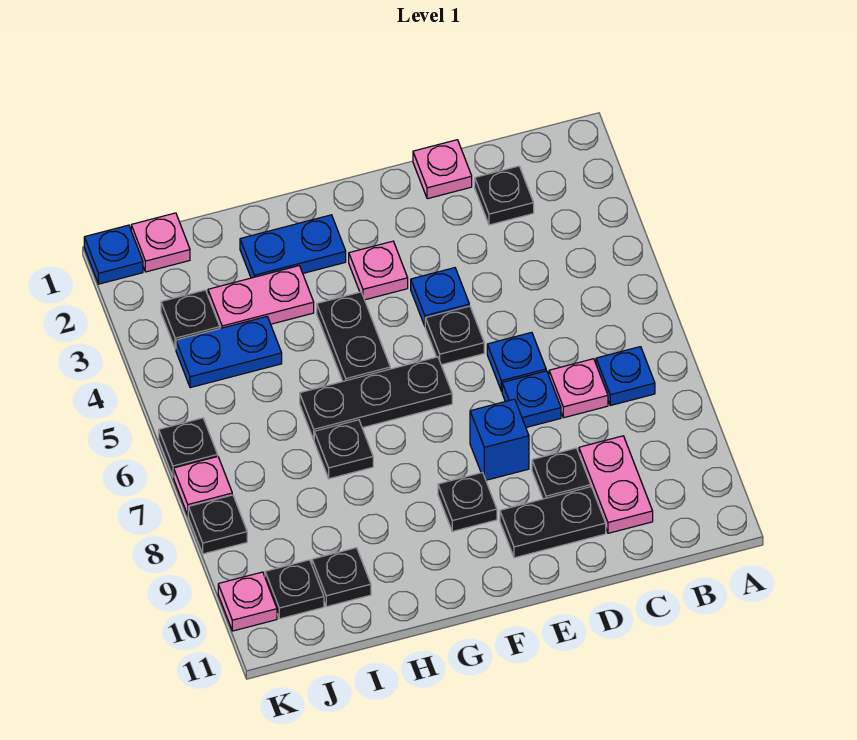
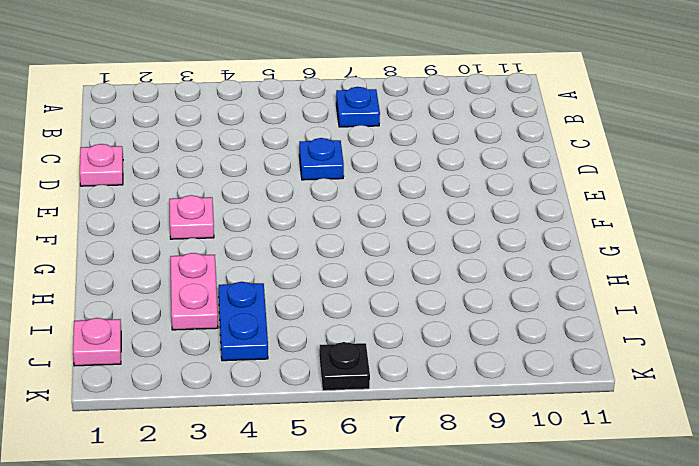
none -> black 1x1 plate [475,166,534,225]
none -> pink 1x1 plate [549,359,608,418]
none -> pink 1x2 plate [579,436,653,533]

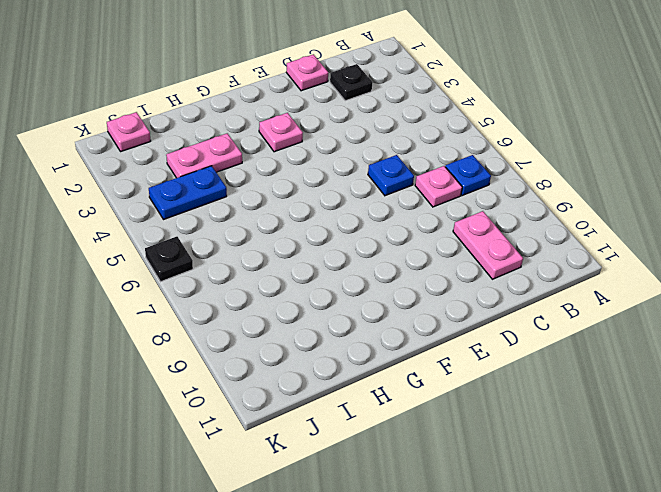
none -> blue 1x1 plate [502,371,561,427]
none -> black 1x1 plate [532,448,591,499]
none -> black 1x2 plate [500,487,606,558]

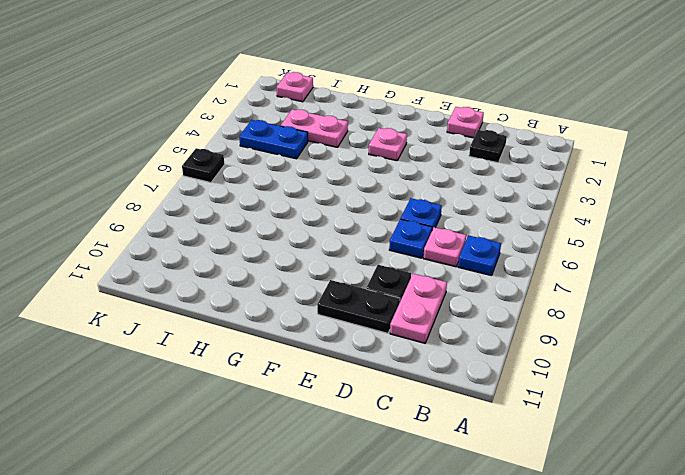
none -> blue 1x1 plate [411,268,469,326]
none -> black 1x1 plate [425,306,484,365]
none -> blue 1x1 brick [470,399,529,480]

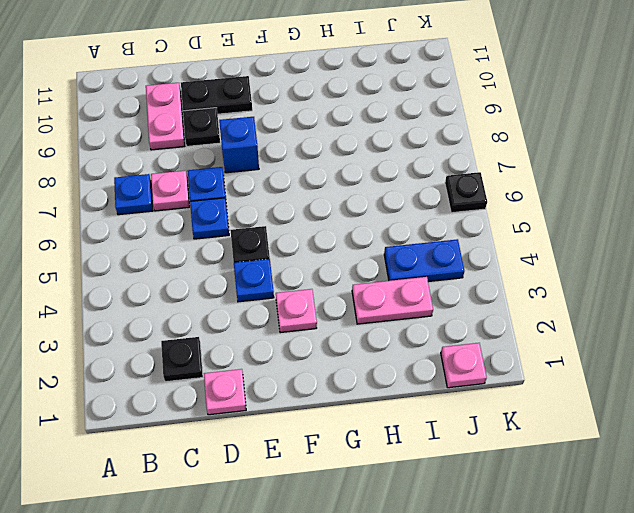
none -> black 1x3 plate [300,357,452,440]
none -> black 1x1 plate [438,473,497,531]
none -> blue 1x2 plate [240,215,346,278]

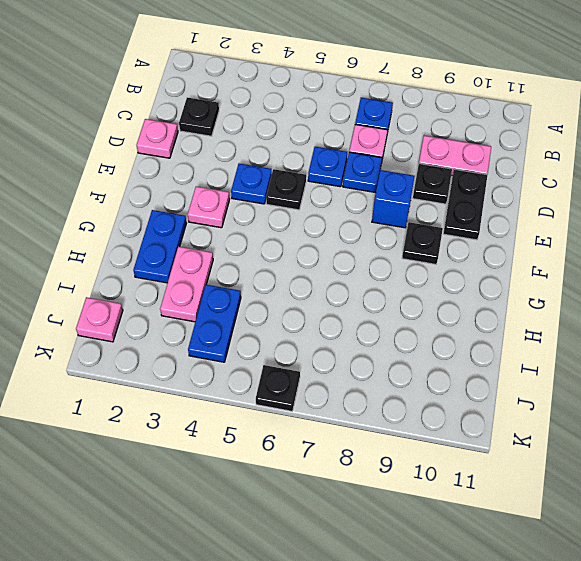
none -> black 1x3 plate [300,357,452,440]
none -> black 1x2 plate [317,292,390,381]
none -> black 1x1 plate [314,420,373,479]

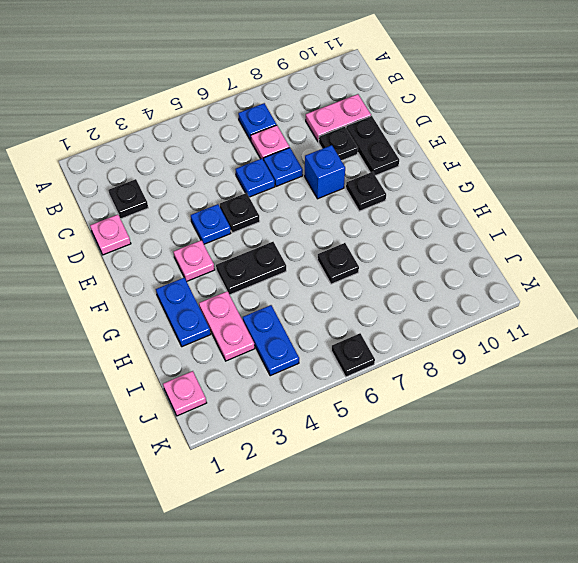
none -> black 1x3 plate [300,357,452,440]
none -> black 1x1 plate [312,548,371,607]
none -> black 1x1 plate [161,290,220,349]

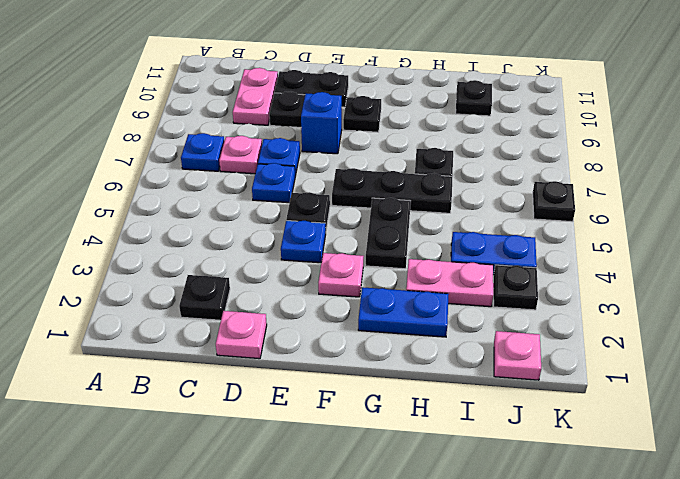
none -> black 1x1 plate [265,560,324,619]
none -> blue 1x1 plate [84,225,143,284]
none -> pink 1x1 plate [174,457,232,515]

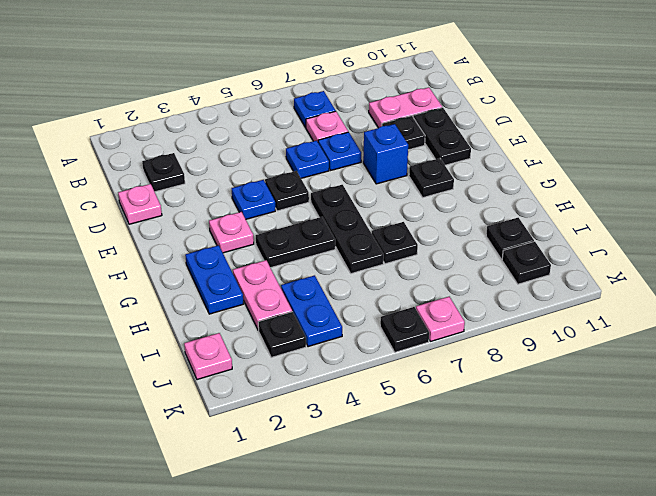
none -> blue 1x1 plate [84,225,143,284]
none -> black 1x1 plate [188,495,247,554]
none -> pink 1x1 plate [218,572,277,631]

